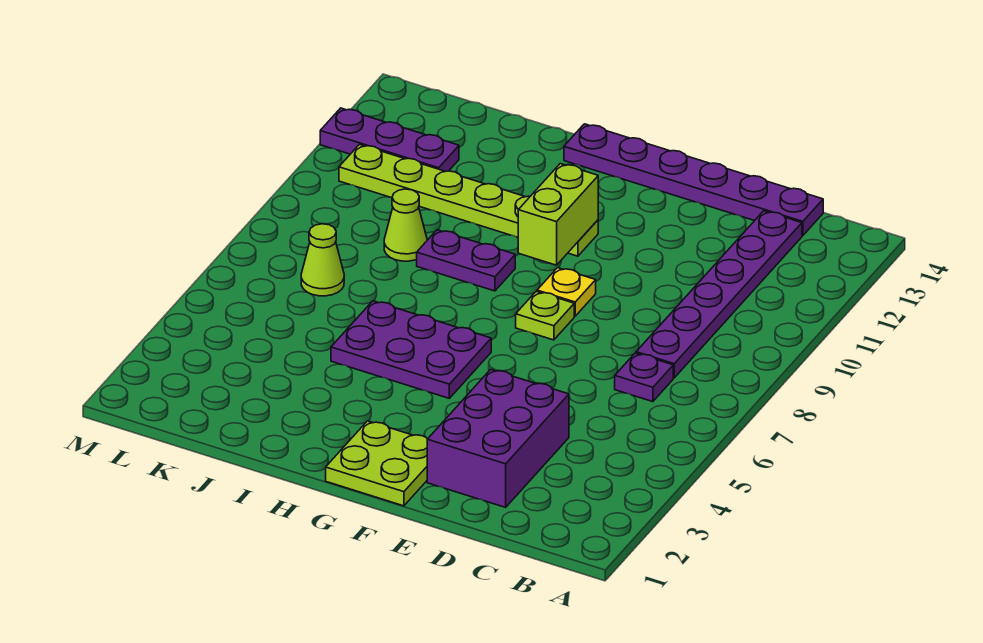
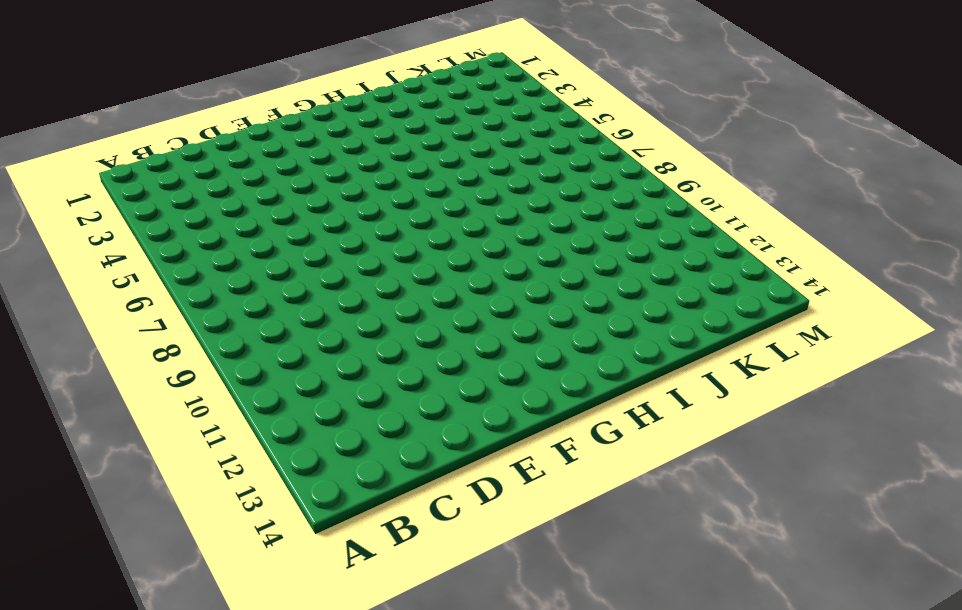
none -> purple 1x1 plate [615,353,673,402]
none -> purple 1x6 plate [636,211,802,378]
none -> purple 1x6 plate [564,124,823,236]

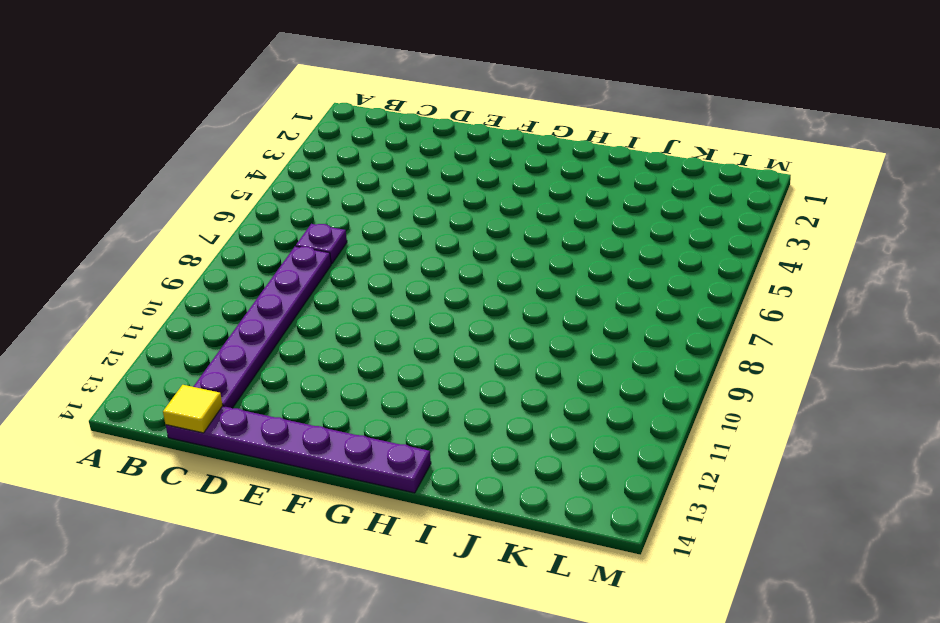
yellow 1x1 tile [163,385,223,433] -> none
none -> purple 2x3 brick [427,369,569,507]
none -> lime 2x2 plate [326,421,428,506]
none -> lime 1x1 plate [516,291,574,340]

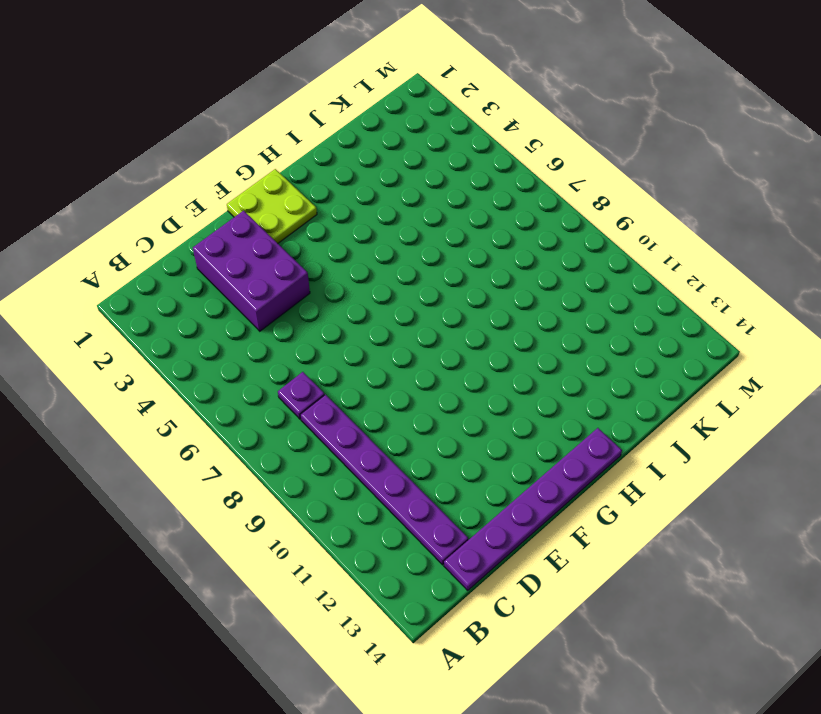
none -> lime 1x1 plate [516,291,574,340]
none -> yellow 1x1 plate [537,268,596,316]
none -> purple 2x3 plate [331,301,491,398]

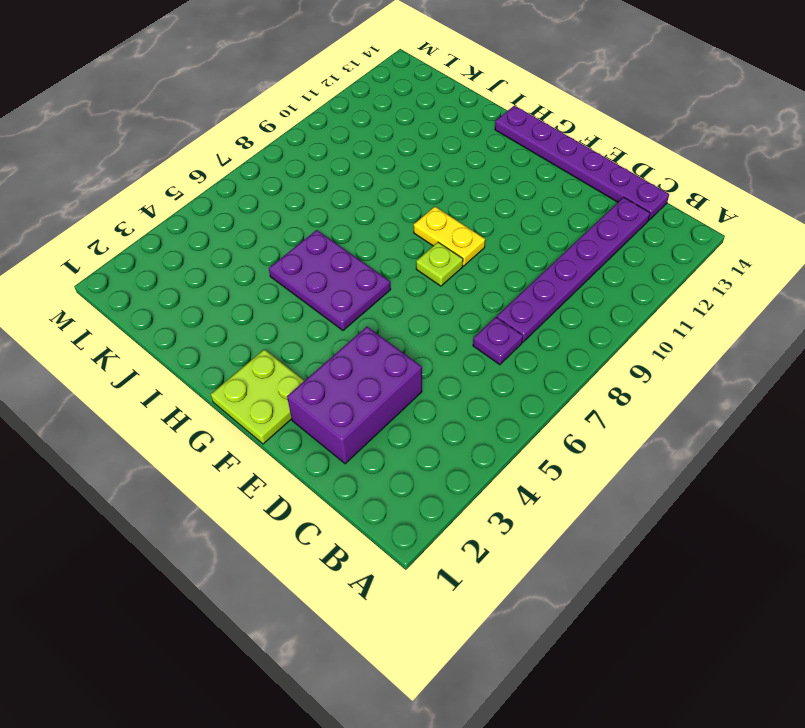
yellow 1x2 plate [414,207,485,266] -> yellow 1x1 plate [537,268,596,316]
none -> lime 1x6 plate [339,144,598,256]
none -> purple 1x2 plate [417,230,515,291]
none -> lime 1x1 cone [384,189,427,261]

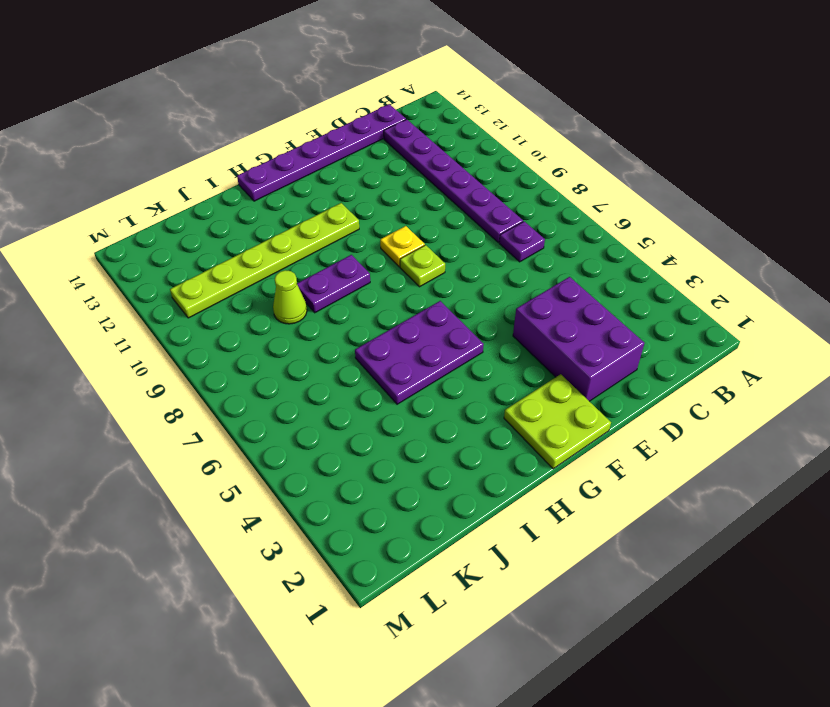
none -> lime 1x1 cone [301,224,344,296]
none -> purple 1x3 plate [320,108,459,171]
none -> lime 1x2 brick [518,164,598,265]

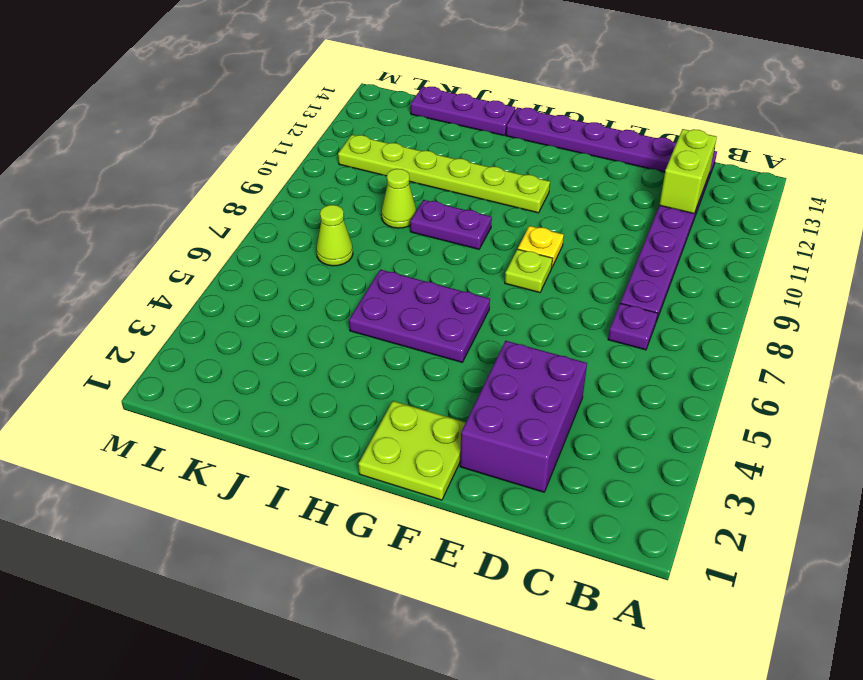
lime 1x2 brick [659,129,717,214] -> lime 1x2 brick moved to [518,164,598,265]
purple 1x3 plate [411,87,515,136] -> purple 1x3 plate moved to [320,108,459,171]

